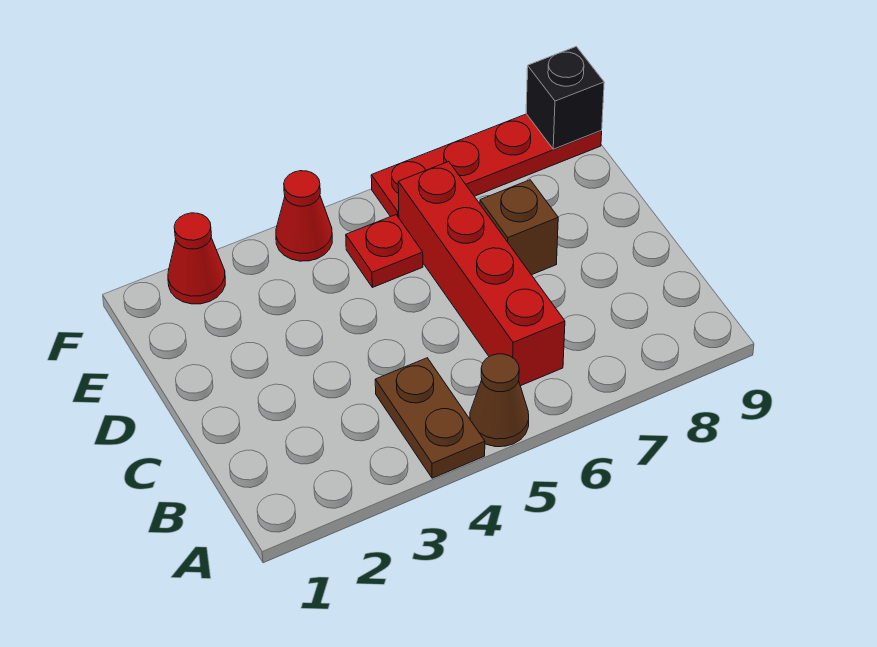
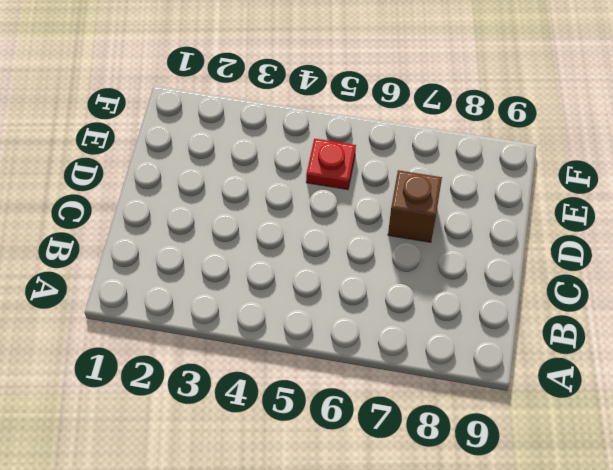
none -> brown 1x2 plate [375,358,485,478]
none -> brown 1x1 cone [470,354,529,447]

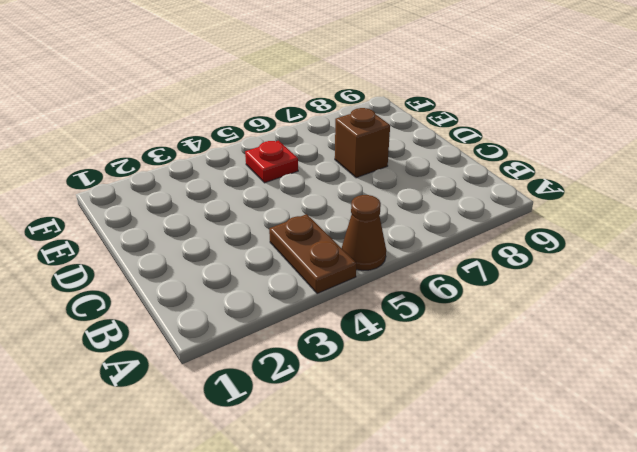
none -> red 1x4 brick [398,162,565,386]
none -> red 1x1 cone [168,213,225,304]

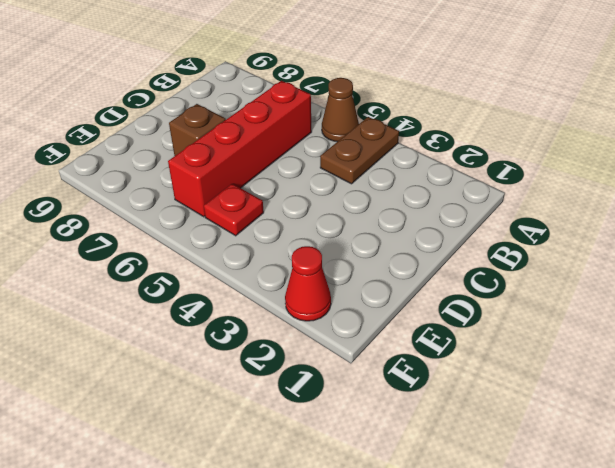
none -> red 1x1 cone [276,171,332,261]
none -> red 1x4 plate [371,114,602,218]

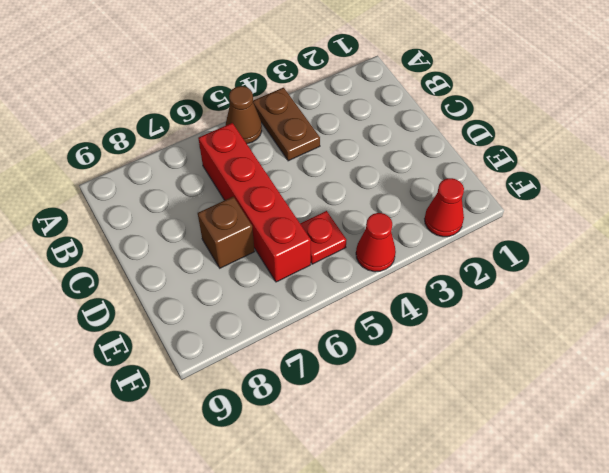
none -> red 1x4 plate [371,114,602,218]
none -> black 1x1 brick [526,47,604,149]

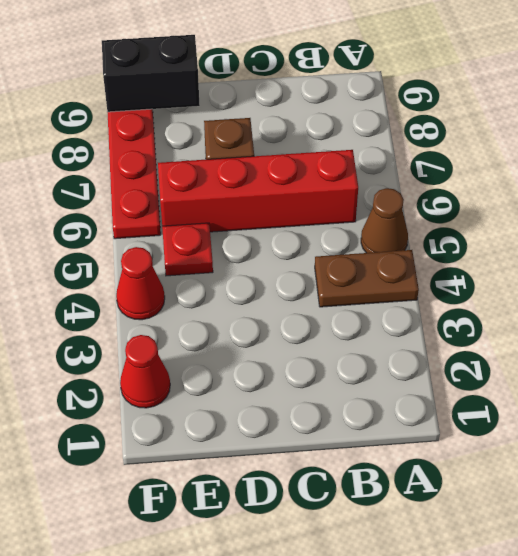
black 1x2 brick [102,35,200,112] -> black 1x1 brick [526,47,604,149]

